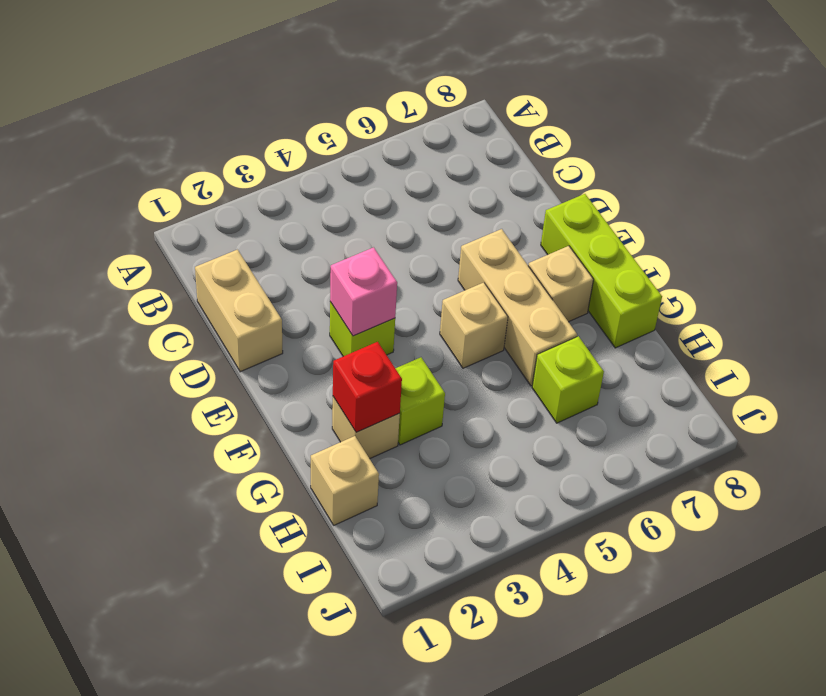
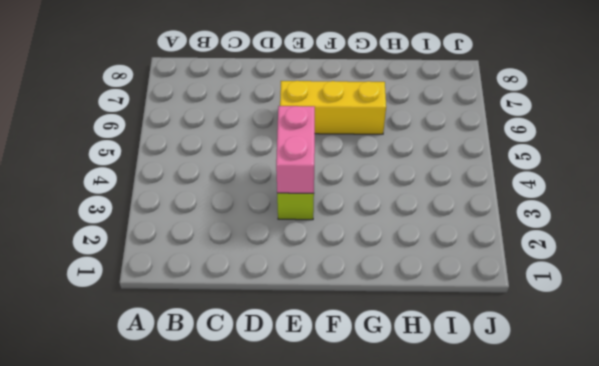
pink 1x2 brick [276,106,315,193] -> pink 1x1 brick [330,247,397,336]
yellow 1x3 brick [280,81,386,134] -> tan 1x3 brick [458,229,577,386]
none -> tan 1x2 brick [195,250,283,372]
none -> lime 1x3 brick [541,194,662,348]
none -> tan 1x1 brick [440,282,508,368]

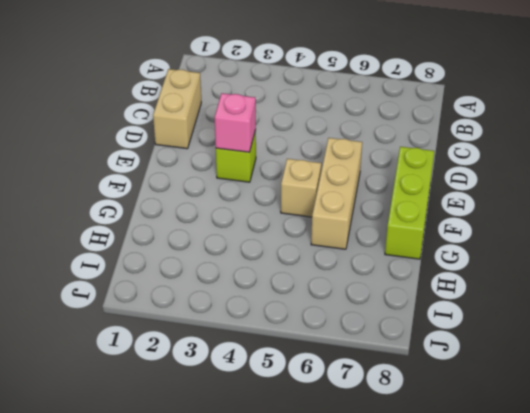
none -> tan 1x1 brick [528,246,594,322]
none -> tan 1x1 brick [332,397,400,459]
none -> lime 1x1 brick [395,357,445,445]

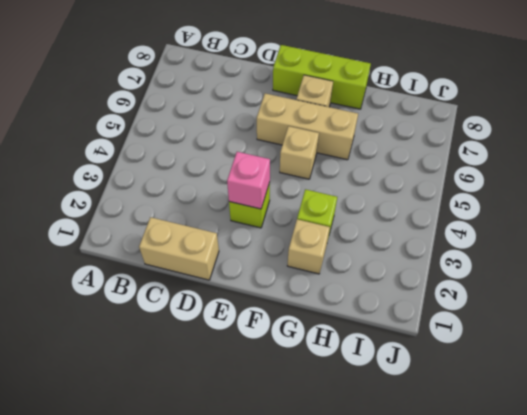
none -> tan 1x1 brick [311,436,379,525]
none -> lime 1x1 brick [532,336,604,423]
none -> red 1x1 brick [333,342,402,432]

